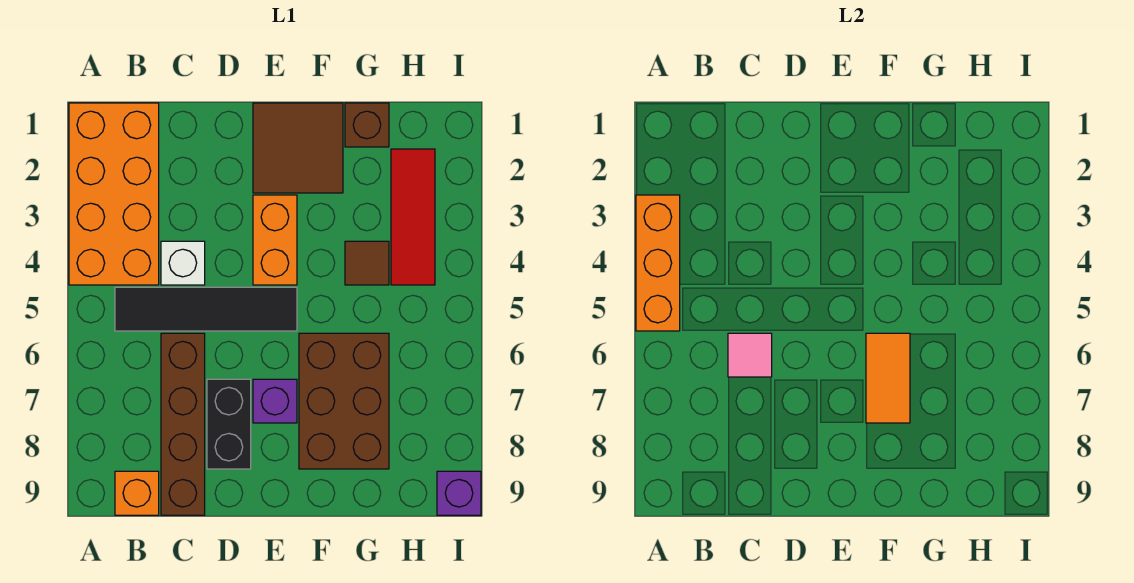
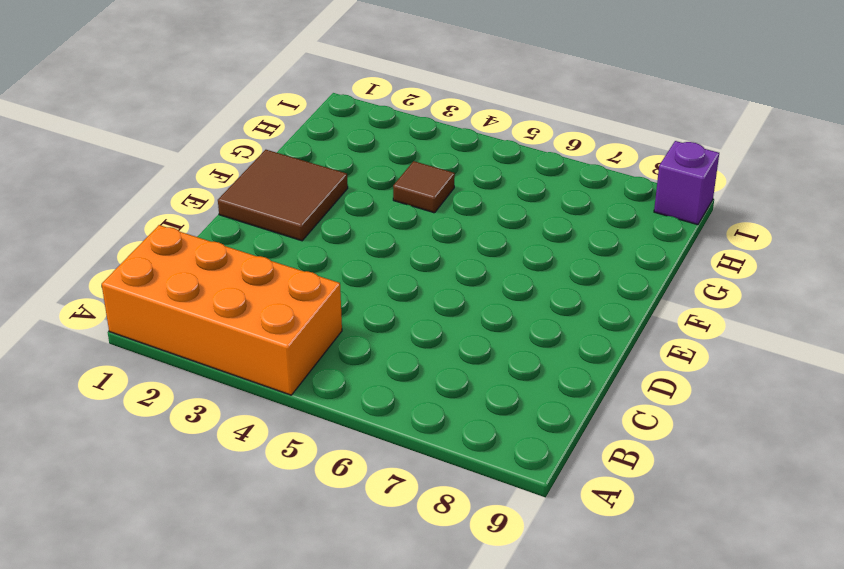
none -> black 1x4 tile [115,287,297,331]
none -> orange 1x1 brick [115,471,159,515]
none -> white 1x1 brick [161,241,205,285]

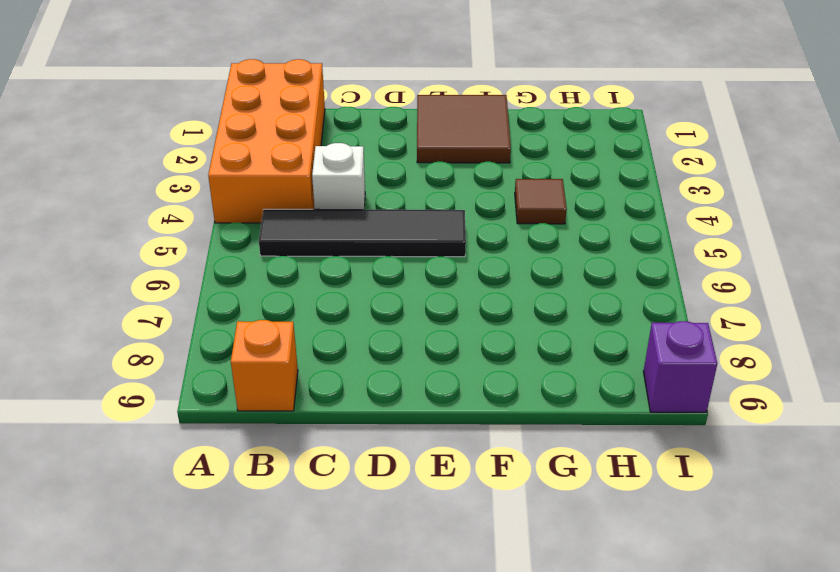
none -> brown 1x4 brick [161,333,205,515]
none -> black 1x2 brick [207,379,251,469]
none -> orange 1x2 brick [253,195,297,285]

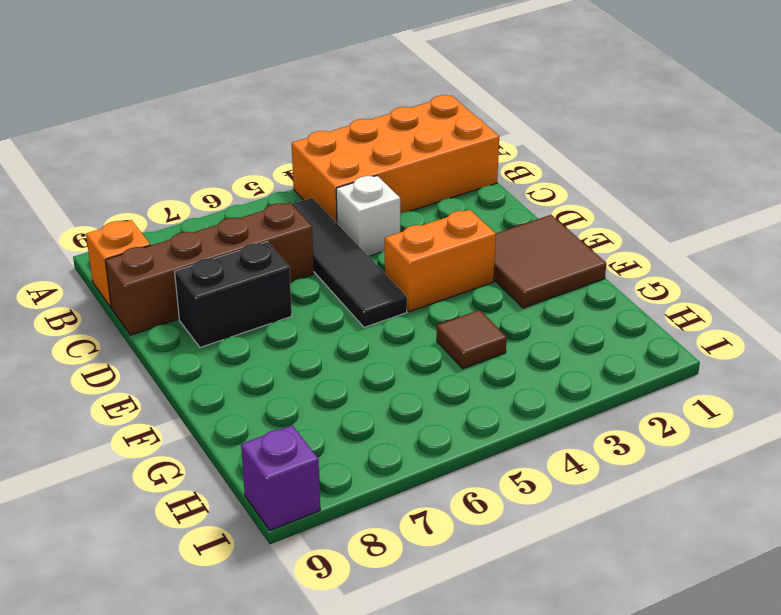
none -> purple 1x1 brick [253,379,297,423]
none -> brown 2x3 brick [299,333,389,469]
none -> brown 1x1 brick [345,103,389,147]

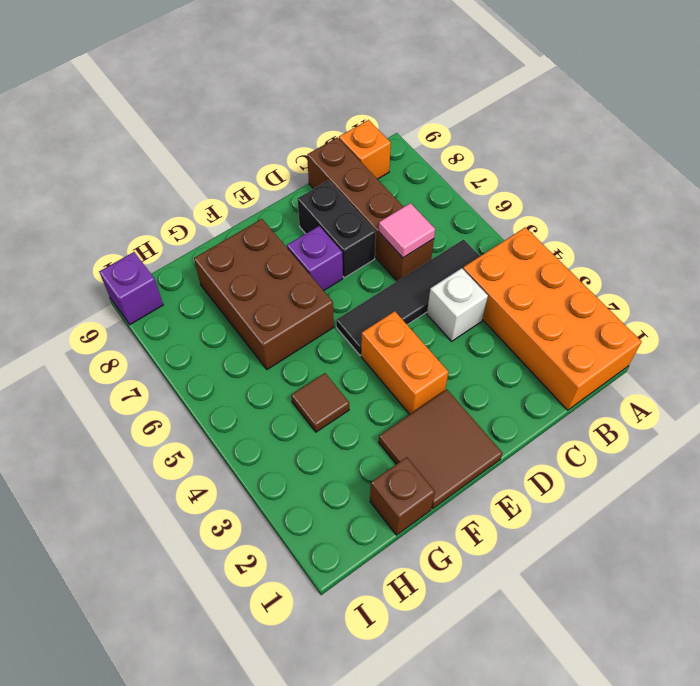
none -> red 1x3 tile [391,149,435,285]
none -> orange 1x3 brick [636,195,680,331]
none -> orange 1x2 tile [866,333,910,423]

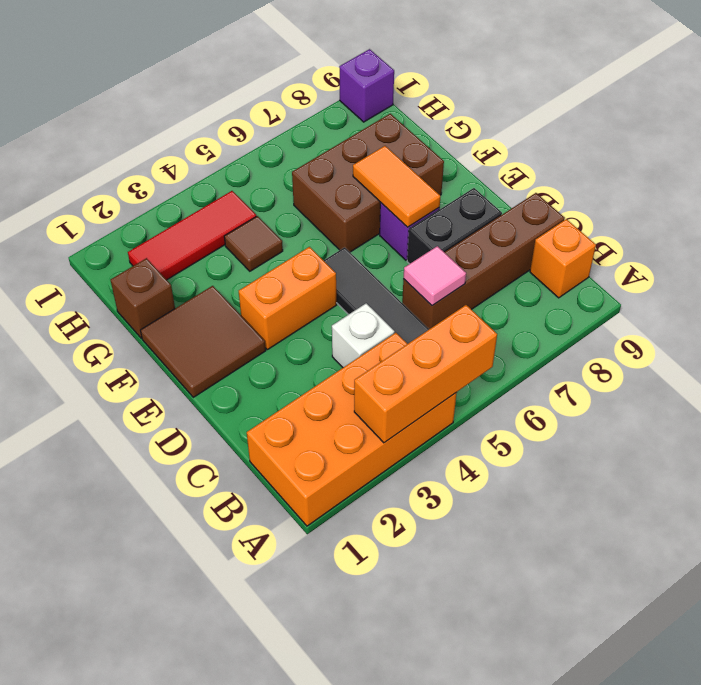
orange 1x2 tile [353,146,440,227] -> orange 1x2 tile turned to [866,333,910,423]

